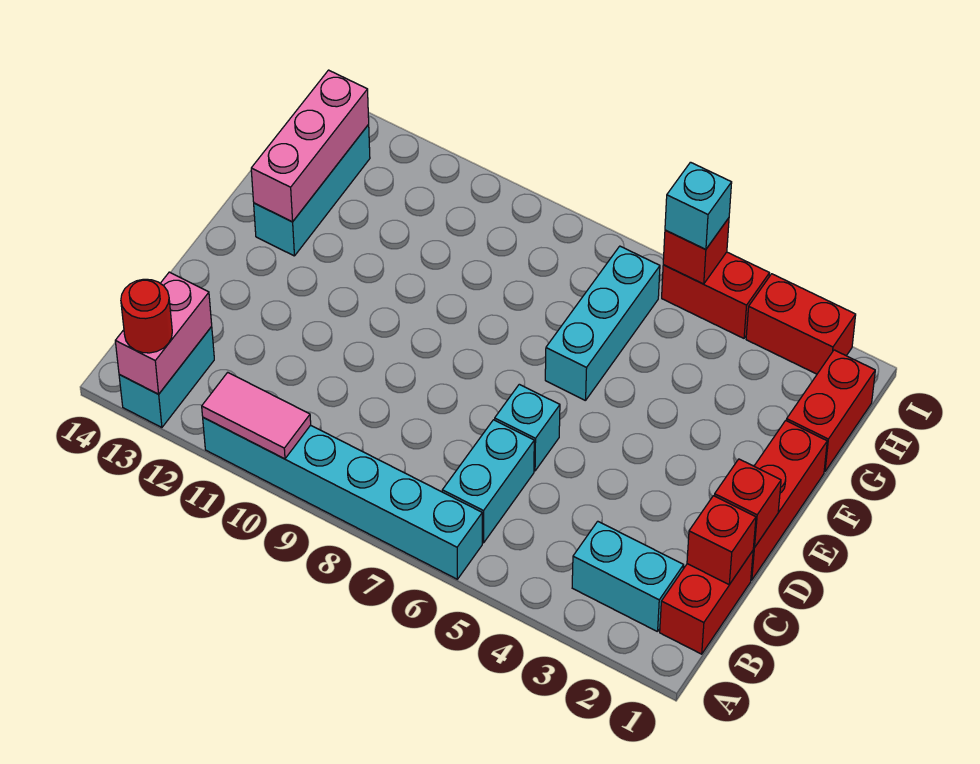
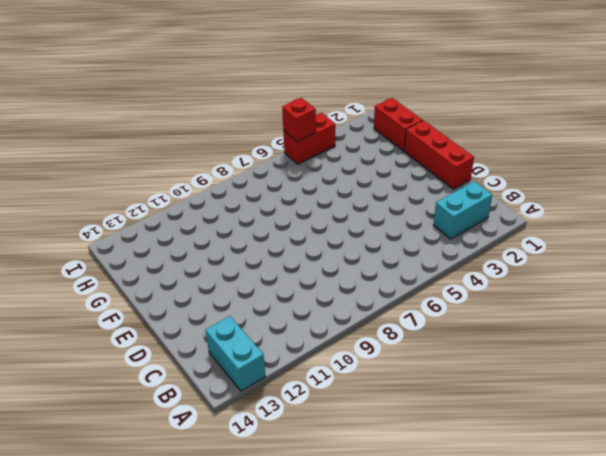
none -> cyan 1x6 brick [203,418,482,579]
none -> red 1x2 brick [660,551,753,654]
none -> cyan 1x2 brick [442,420,534,543]

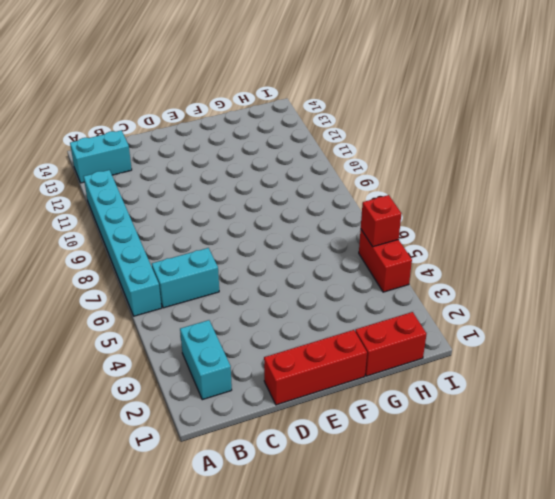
none -> red 1x2 brick [660,551,753,654]
none -> cyan 1x1 brick [495,384,560,471]
none -> cyan 1x3 brick [545,246,660,401]

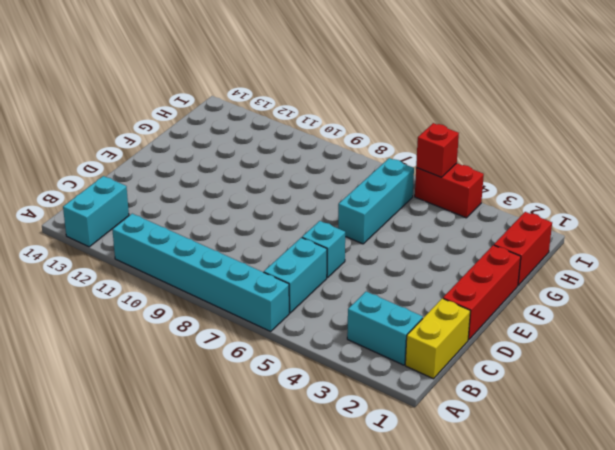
yellow 1x2 brick [405,298,470,379] -> red 1x2 brick [660,551,753,654]
none -> cyan 1x3 brick [254,125,370,256]
none -> red 1x2 brick [746,274,856,374]
none -> pink 1x2 tile [202,372,311,459]

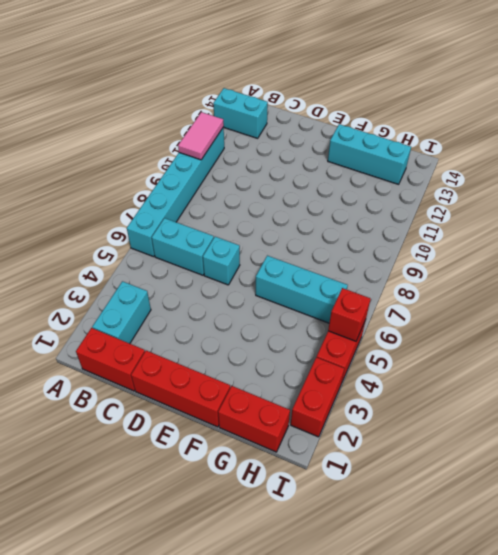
none -> pink 1x2 brick [115,272,212,394]
none -> red 1x1 brick [687,496,756,584]
none -> red 1x1 brick [714,459,781,548]

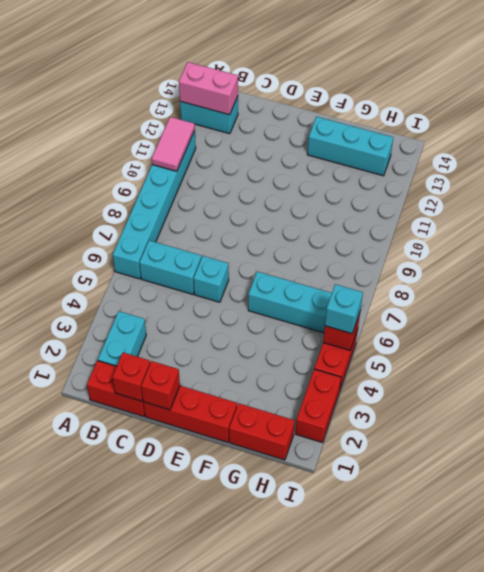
none -> pink 1x3 brick [251,70,369,222]
none -> red 1x1 round brick [121,279,172,353]

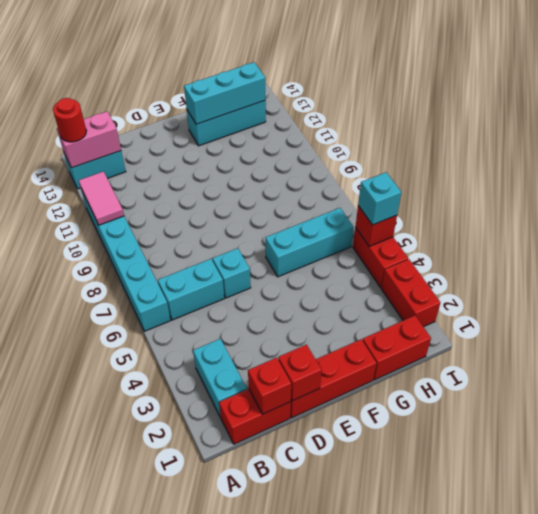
cyan 1x3 brick [184,62,265,124] -> pink 1x3 brick [251,70,369,222]

